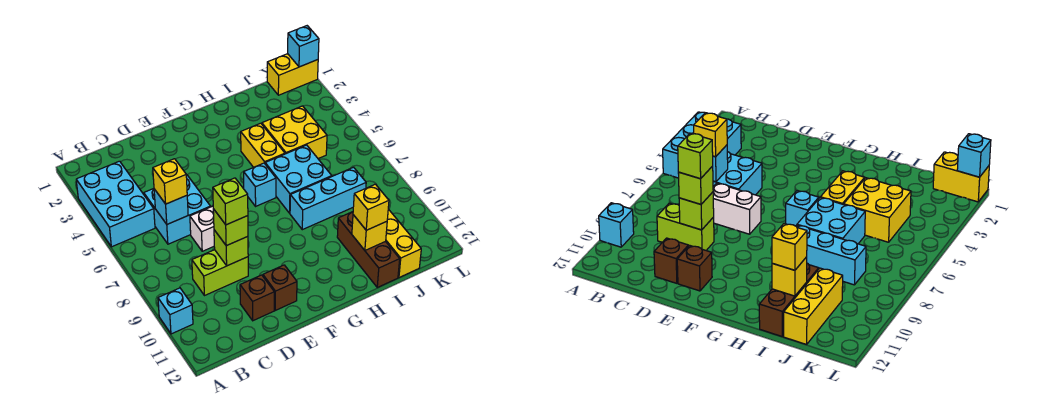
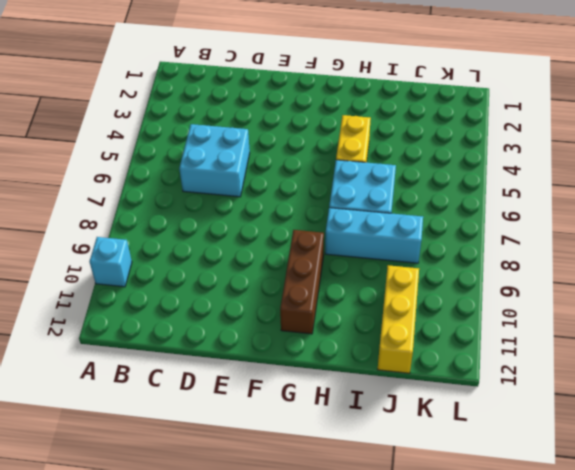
brown 1x3 brick [280,230,324,334] -> brown 1x3 brick moved to [337,212,400,287]
none -> cyan 2x3 brick [76,161,155,247]
none -> lime 1x2 brick [192,250,248,296]
none -> white 1x2 brick [190,206,214,251]

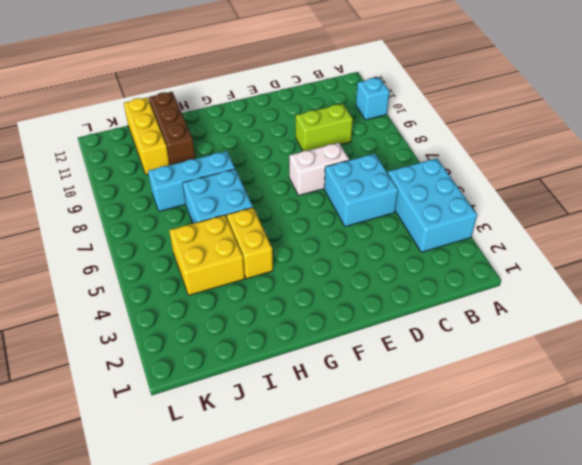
none -> brown 1x1 brick [240,275,274,321]
none -> brown 1x1 brick [263,265,297,310]
none -> cyan 1x1 brick [244,163,276,206]

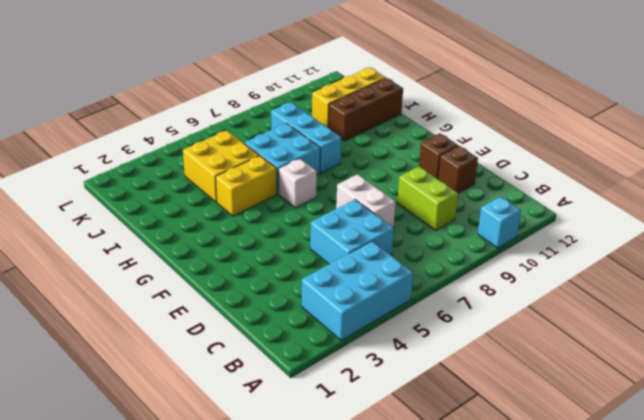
white 1x1 brick [279,158,317,208] -> cyan 1x1 brick [244,163,276,206]
none -> yellow 1x2 brick [267,54,318,95]
none -> cyan 1x1 brick [154,189,188,224]
none -> lime 1x1 brick [214,230,248,266]

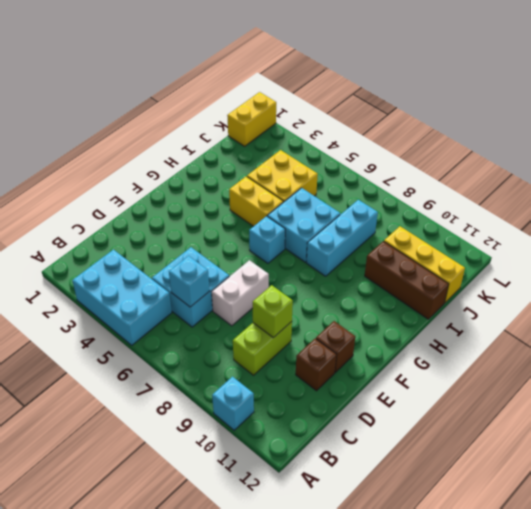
none -> yellow 1x1 brick [352,215,387,250]
none -> cyan 1x1 brick [288,26,319,67]
none -> yellow 1x1 brick [153,159,187,204]

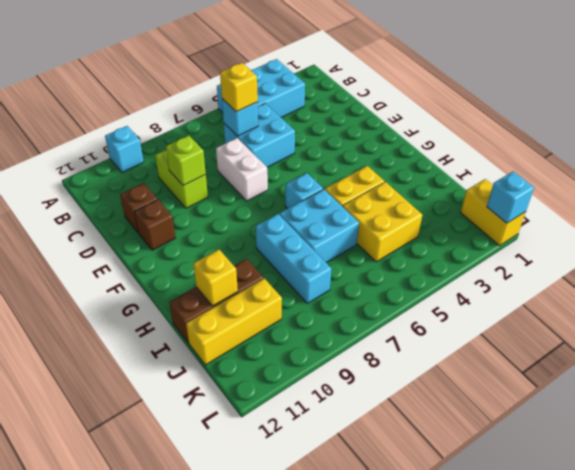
none -> lime 1x1 brick [213,209,248,246]
none -> yellow 1x1 brick [353,184,389,230]
none -> lime 1x1 brick [213,178,248,225]

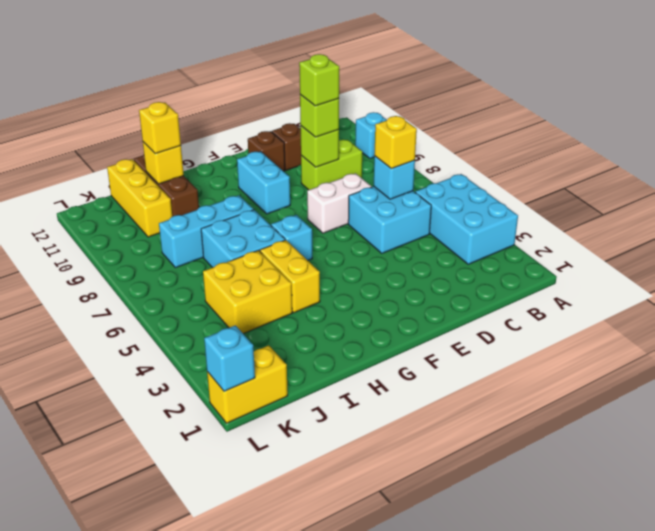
cyan 1x2 brick [237,151,290,214] -> none

